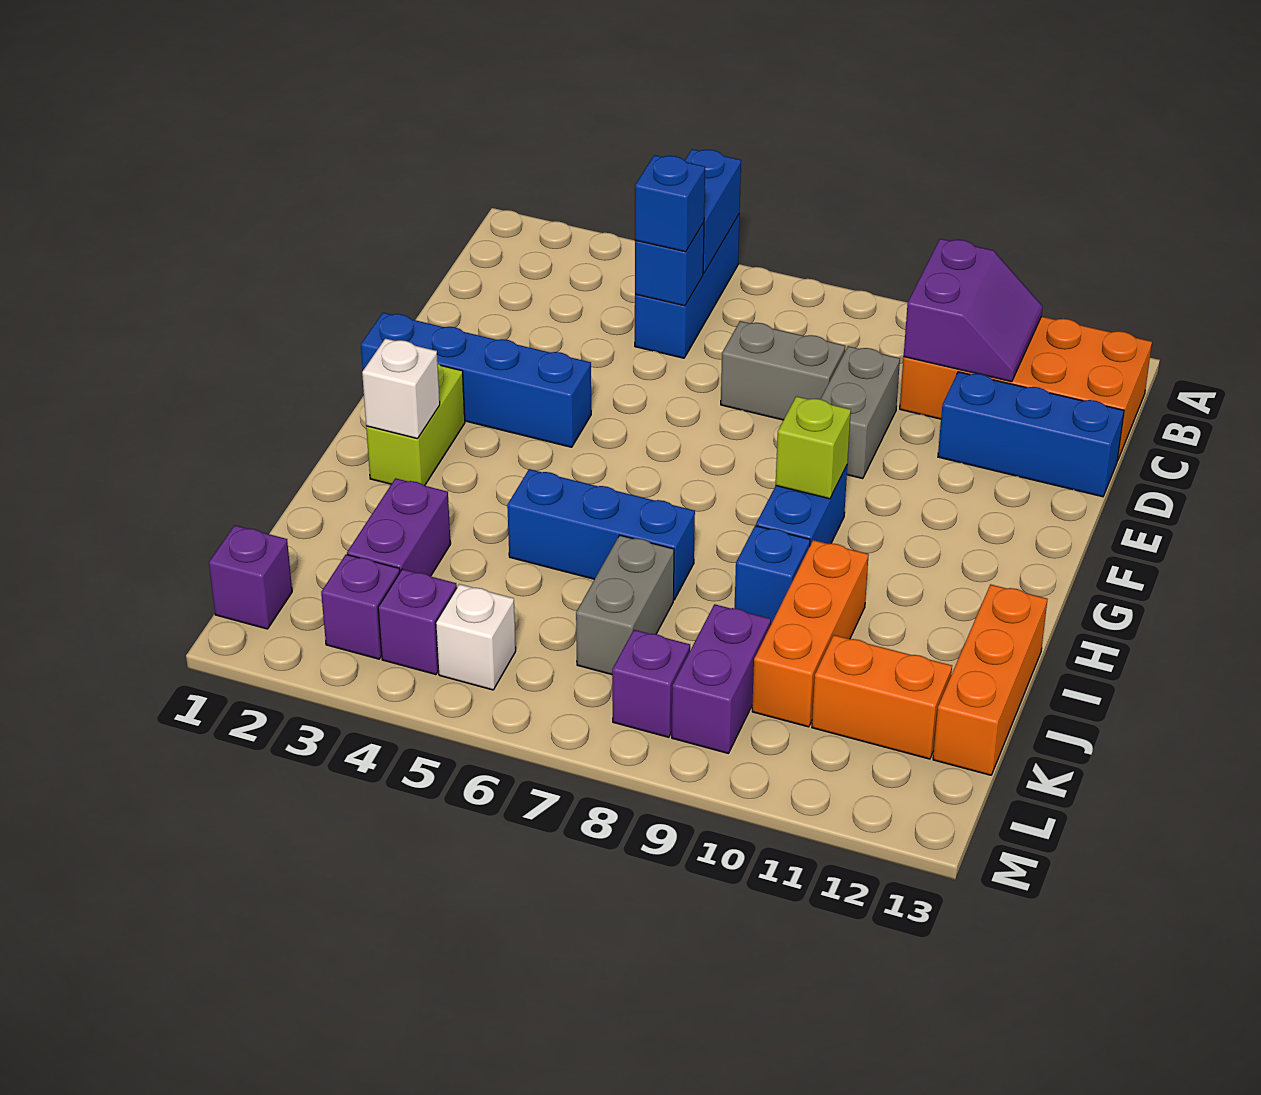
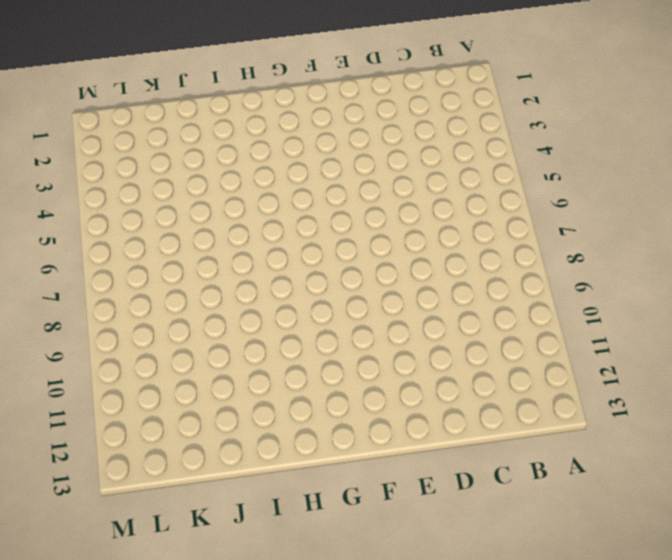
none -> blue 1x3 brick [635,214,740,358]
none -> orange 2x4 brick [900,317,1152,461]
none -> grey 1x2 brick [721,321,845,420]

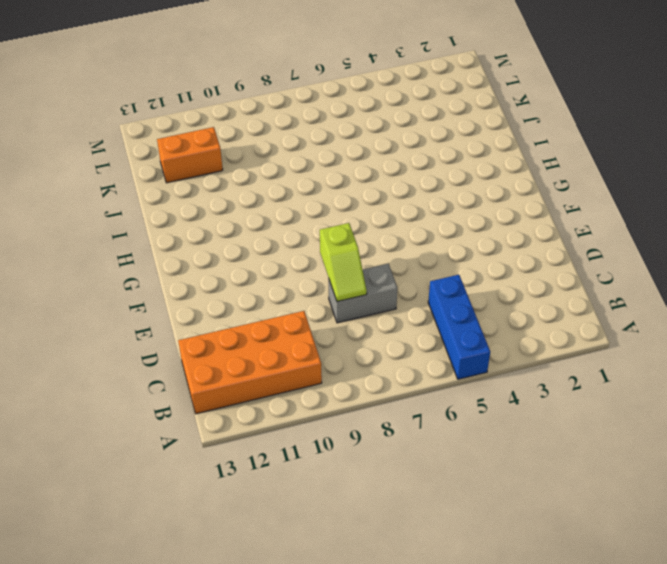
lime 1x2 slope [320,223,367,302] -> none
none -> grey 1x2 brick [821,346,900,479]
none -> blue 1x3 brick [938,372,1124,497]
none -> blue 1x4 brick [361,313,591,447]

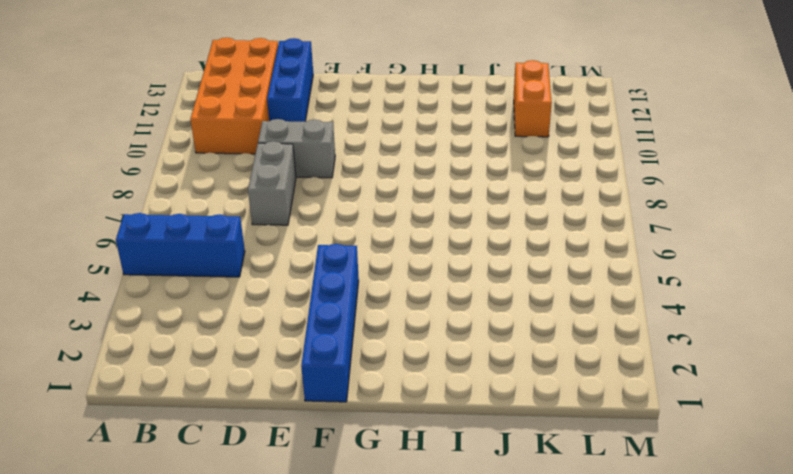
none -> lime 1x2 brick [366,364,465,486]
none -> blue 1x2 brick [756,466,847,545]
none -> blue 1x3 brick [507,469,695,600]

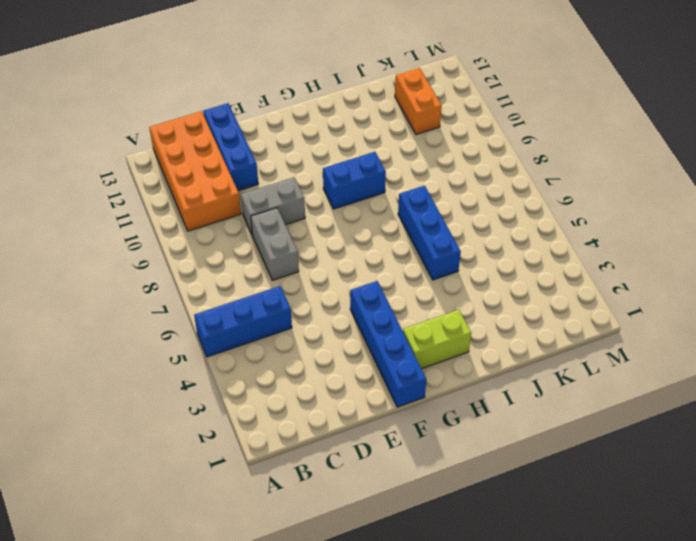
none -> blue 1x1 brick [735,526,810,624]
none -> orange 1x3 brick [752,540,869,727]
none -> orange 1x3 brick [933,584,1048,775]

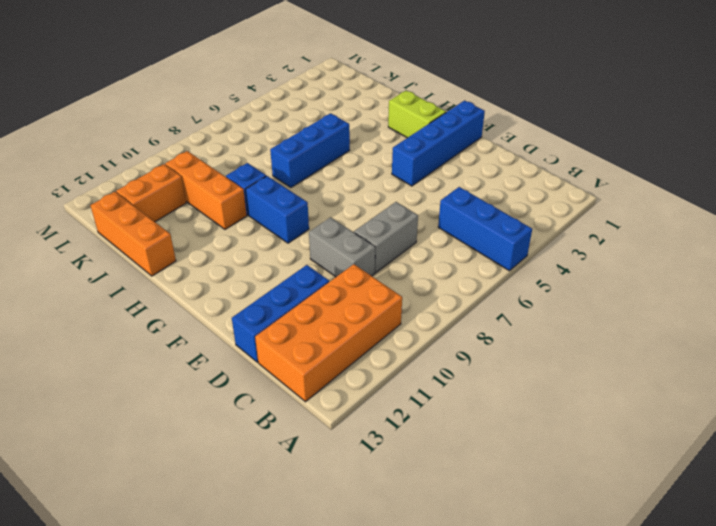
none -> purple 1x2 brick [347,478,451,576]
none -> grey 1x2 brick [576,535,674,675]
none -> purple 1x2 brick [672,604,771,753]

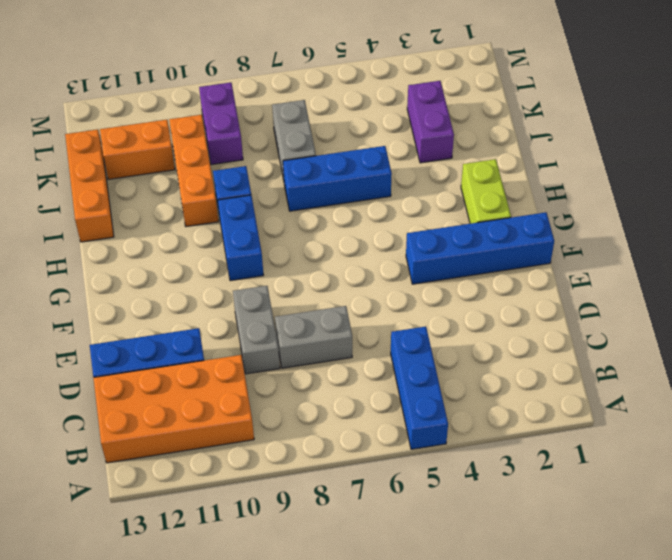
none -> purple 1x1 brick [209,525,292,629]
none -> purple 1x1 brick [321,554,400,659]
none -> purple 1x1 brick [378,569,457,675]

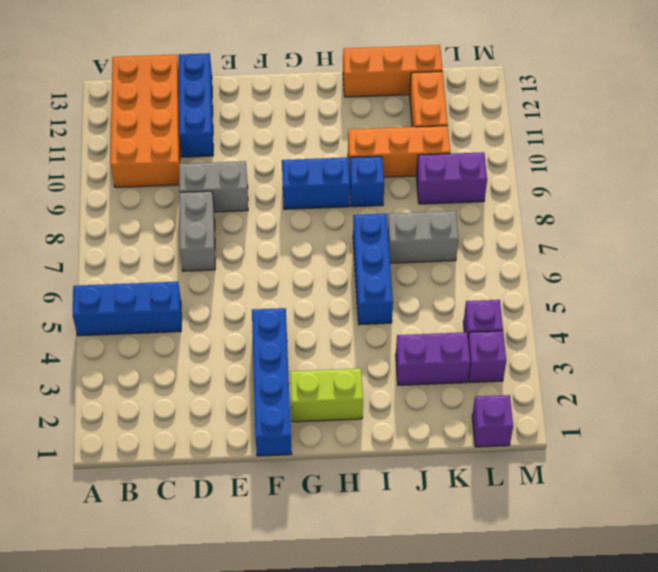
none -> white 1x1 brick [436,584,516,690]
none -> purple 1x1 brick [612,630,690,737]
none -> blue 1x2 brick [685,149,741,274]

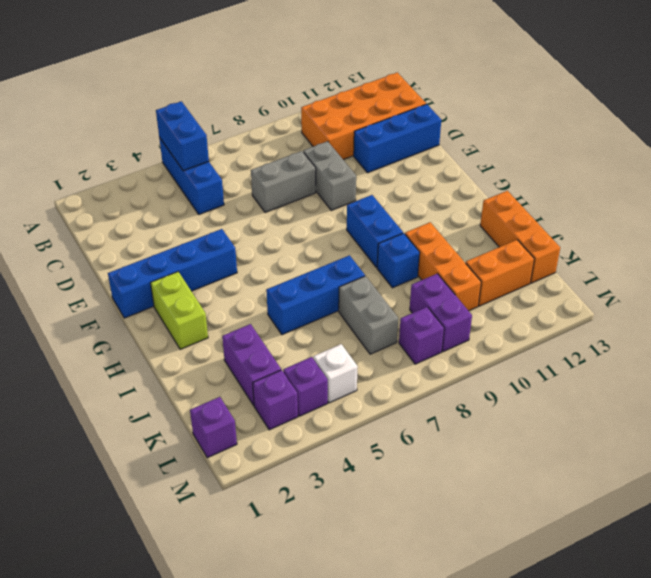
none -> purple 2x2 slope [904,239,1043,382]
none -> blue 1x1 brick [635,223,704,306]
none -> lime 1x1 brick [776,396,851,499]

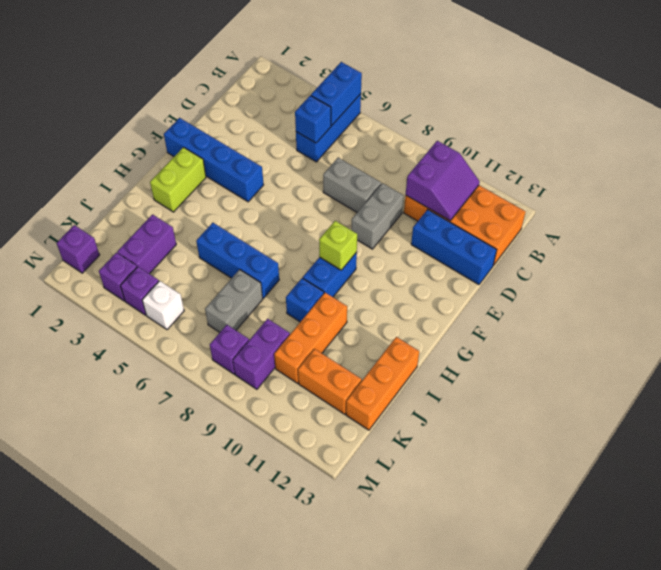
none -> white 1x1 brick [362,339,440,439]
none -> blue 1x1 brick [635,155,705,252]

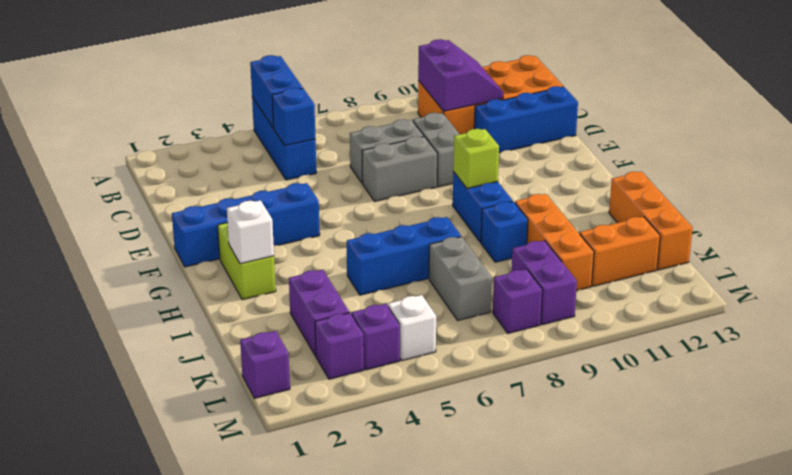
grey 1x2 brick [362,136,437,201] -> none
none -> blue 1x1 brick [635,155,705,252]

